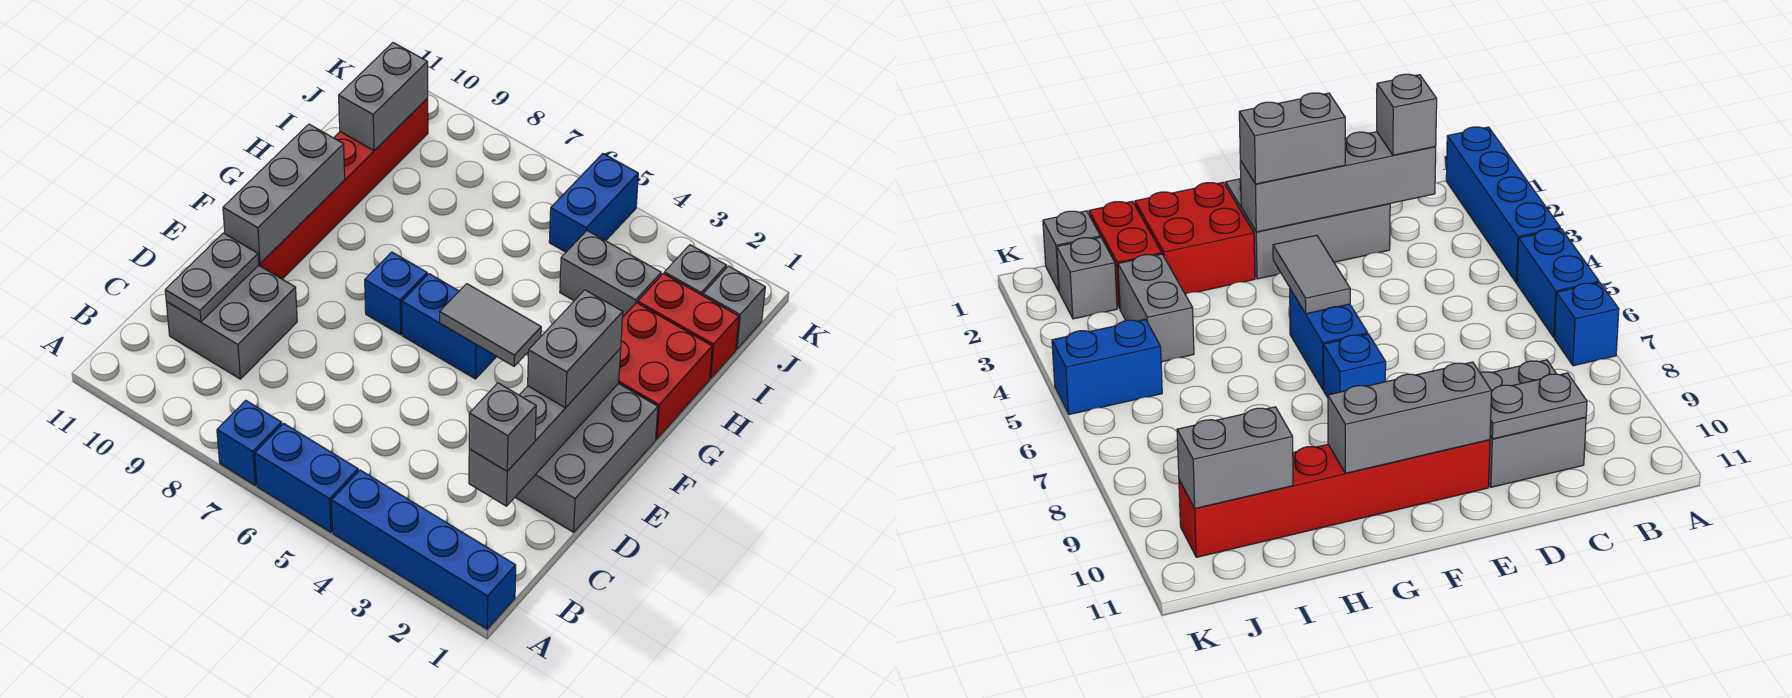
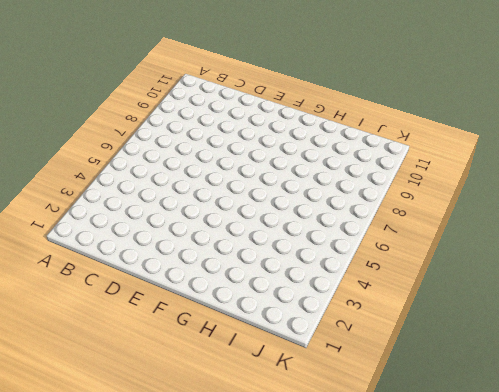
none -> blue 1x4 brick [332,470,516,629]
none -> blue 1x2 brick [255,423,358,532]
none -> blue 1x1 brick [217,400,282,485]

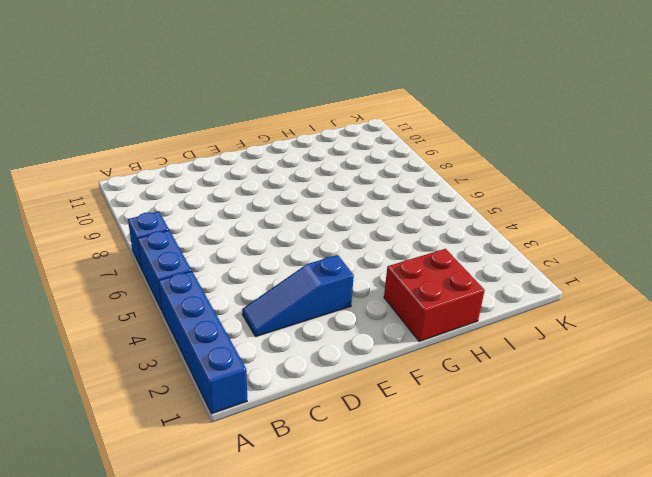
blue 1x3 slope [242,255,354,337] -> none
none -> grey 2x2 brick [166,265,297,379]
none -> grey 2x3 brick [515,383,658,532]
none -> red 1x6 brick [259,98,428,279]

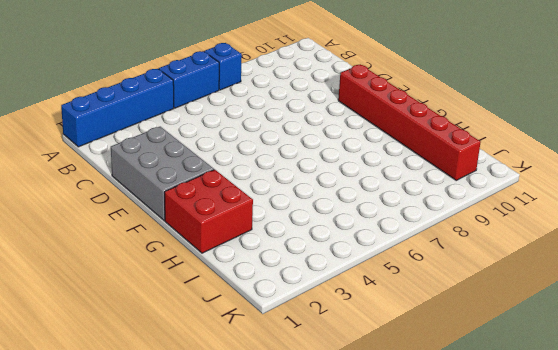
none -> grey 2x2 brick [166,265,297,379]
none -> blue 1x2 brick [402,274,497,379]
none -> blue 1x1 brick [365,252,427,335]

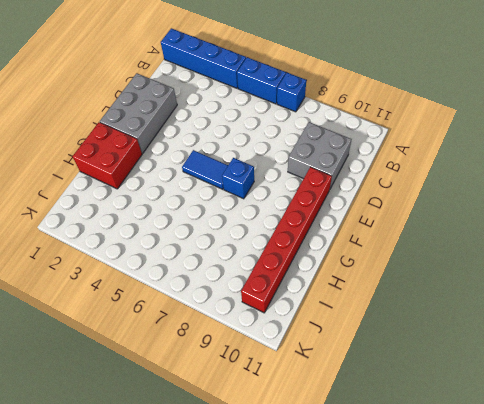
blue 1x2 tile [182,150,228,189] -> blue 1x2 brick [402,274,497,379]
none -> red 1x2 brick [638,273,739,379]
none -> grey 1x2 brick [560,231,661,316]
none -> grey 1x1 brick [703,266,765,349]

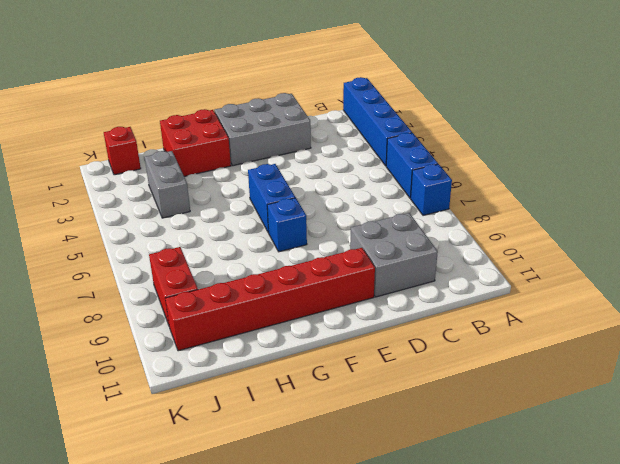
red 1x1 brick [104,127,141,175] -> grey 1x1 brick [703,266,765,349]
red 1x2 brick [149,247,198,325] -> red 1x2 brick moved to [638,273,739,379]
none -> grey 1x1 brick [664,245,726,295]
none -> blue 1x2 brick [549,154,638,252]
none -> grey 1x4 brick [469,348,621,506]

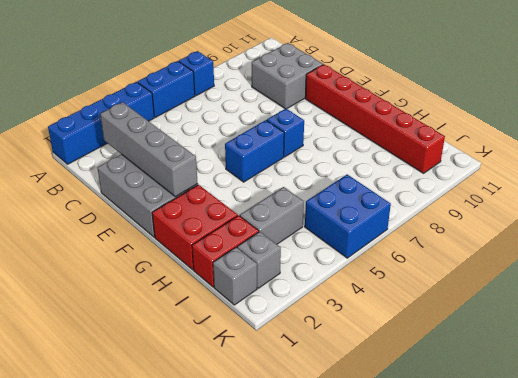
blue 2x2 brick [305,175,391,258] -> blue 1x2 brick [549,154,638,252]
none -> grey 1x2 plate [165,233,259,322]
none -> grey 1x3 brick [223,124,345,263]
none -> grey 1x2 tile [440,284,541,366]

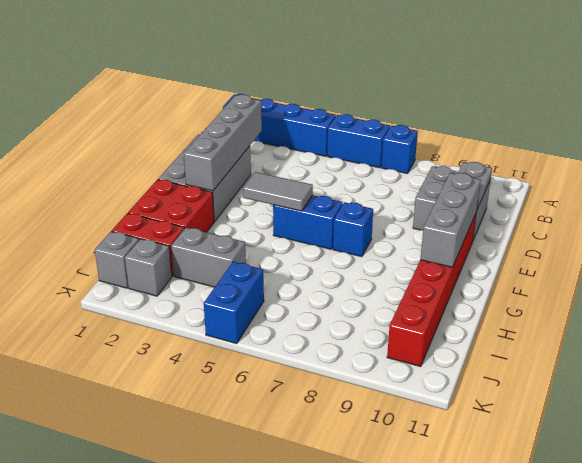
none -> grey 1x2 brick [339,43,428,150]
none -> grey 1x1 brick [469,383,536,471]
none -> grey 1x2 brick [528,290,623,408]

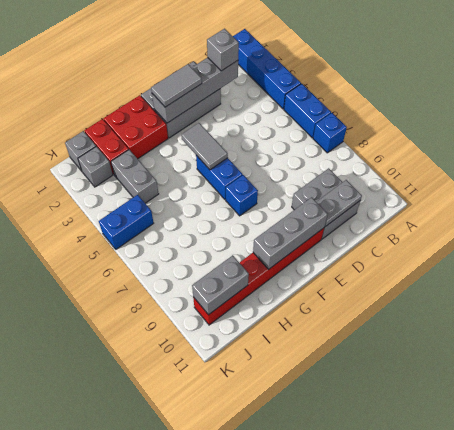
grey 1x2 tile [151,64,202,107] -> grey 1x2 brick [528,290,623,408]

